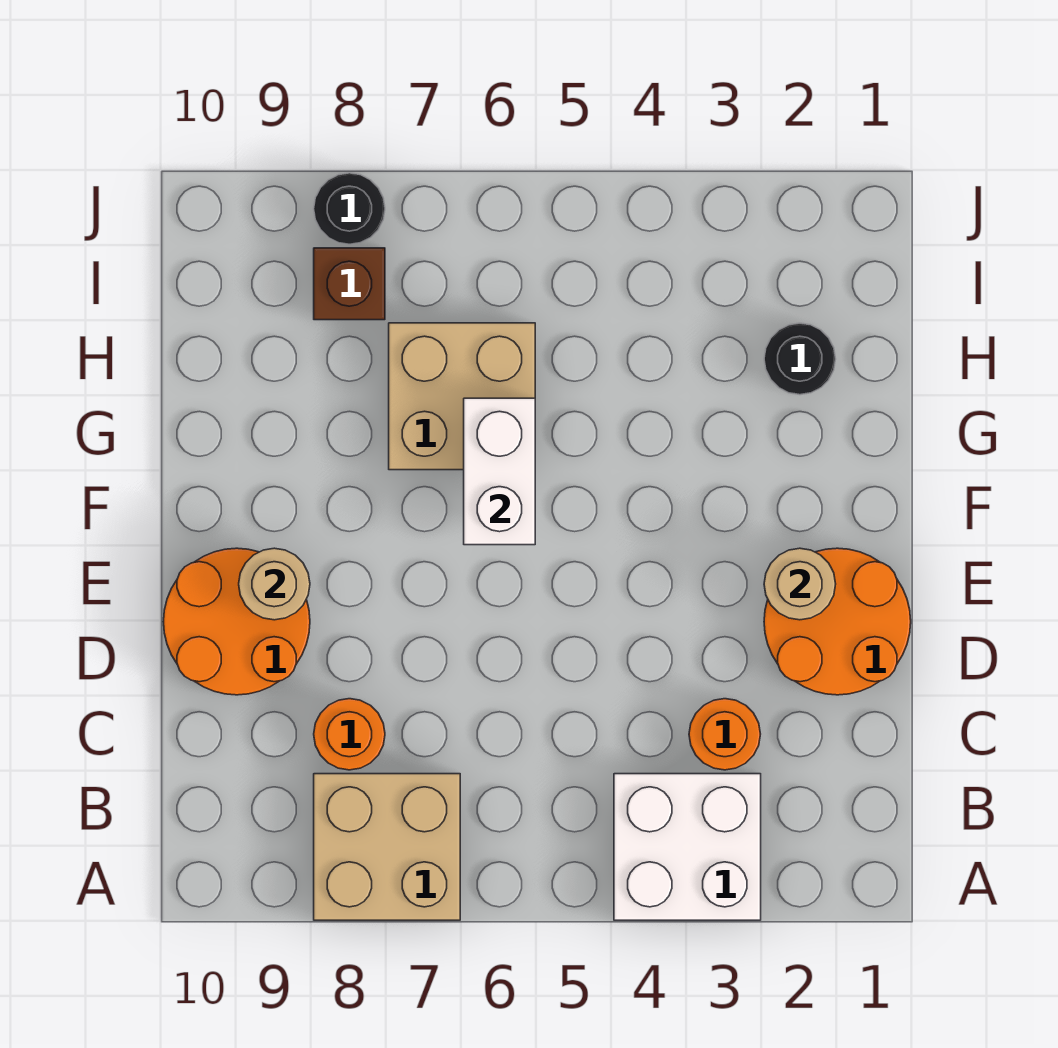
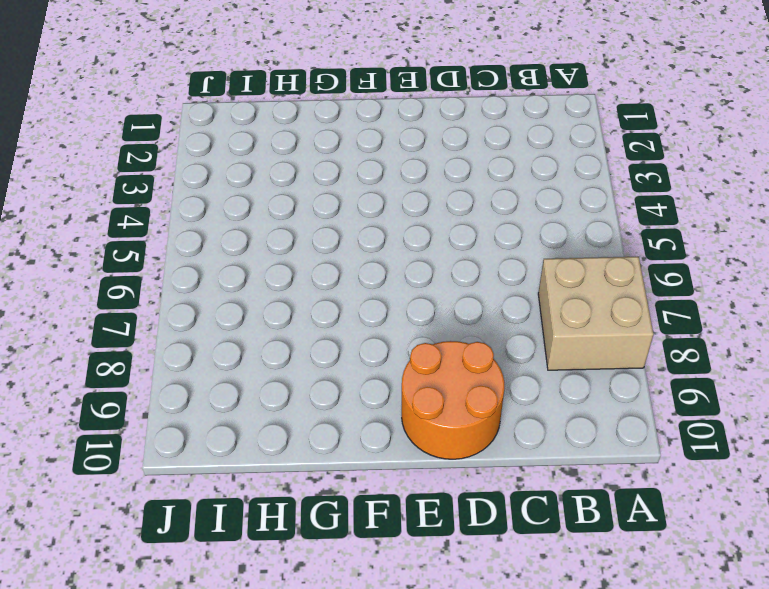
none -> white 2x2 brick [614,774,761,920]
none -> orange 1x1 round brick [689,699,760,770]
none -> orange 1x1 round brick [314,699,385,770]

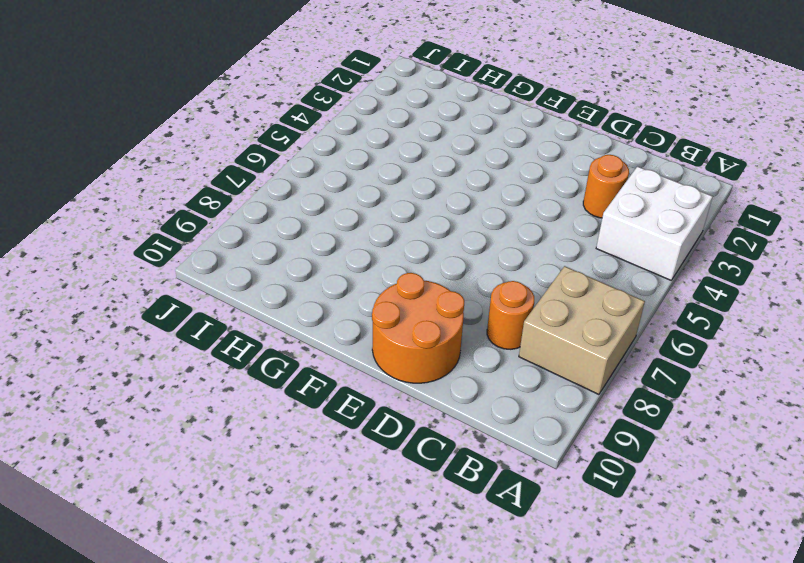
none -> orange 2x2 round brick [764,548,911,695]
none -> tan 2x2 brick [389,323,535,470]
none -> black 1x1 round brick [764,323,836,395]

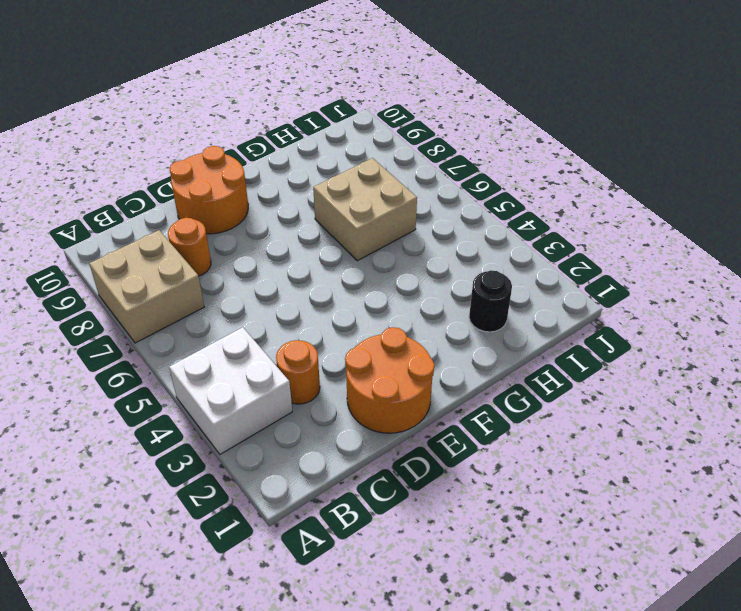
none -> brown 1x1 brick [314,248,385,320]
none -> black 1x1 round brick [314,173,385,244]
none -> tan 1x1 round brick [764,548,836,620]

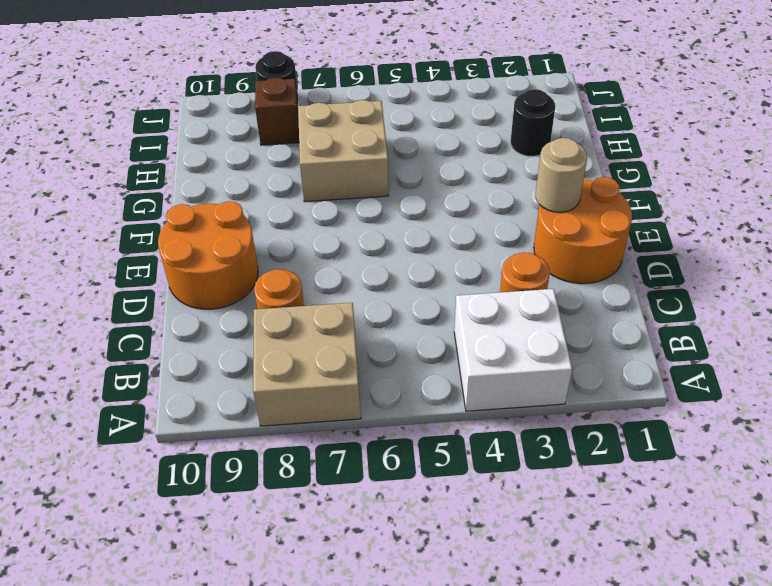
none -> tan 1x1 round brick [239,548,310,620]
none -> white 1x2 brick [464,398,535,545]

